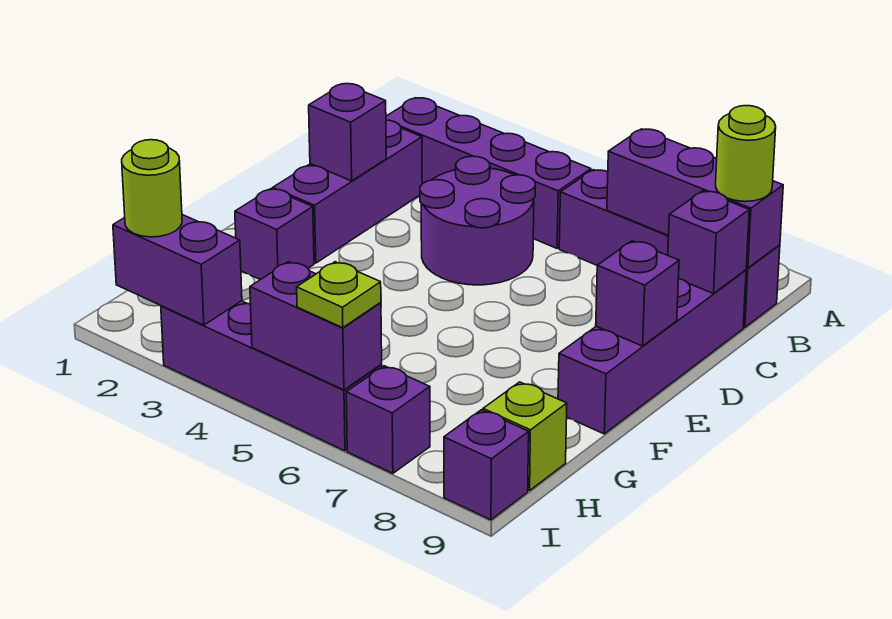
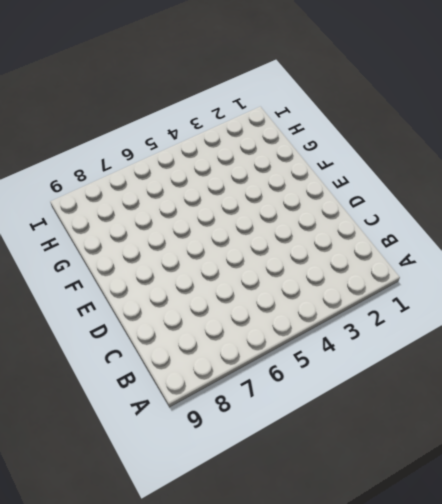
none -> purple 1x4 brick [386,98,591,248]
none -> purple 1x4 brick [559,170,780,328]
none -> purple 1x3 brick [273,120,422,263]

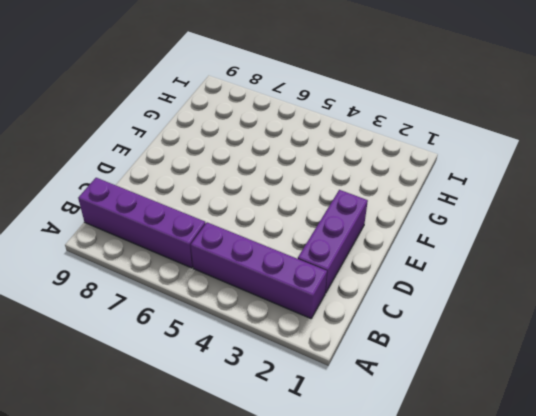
none -> purple 2x2 round brick [420,156,535,285]
none -> purple 1x4 brick [558,270,746,434]
none -> purple 1x1 brick [235,189,314,280]

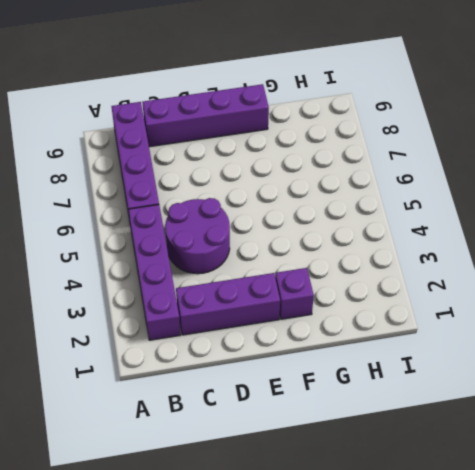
none -> lime 1x1 brick [483,382,567,491]
none -> purple 1x4 brick [161,301,382,451]
none -> purple 1x1 brick [346,366,430,473]

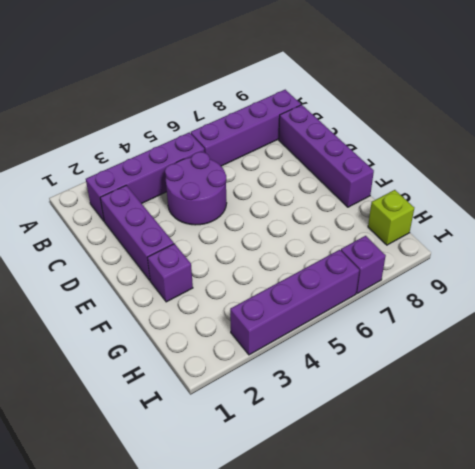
none -> purple 1x1 brick [444,410,529,520]
none -> purple 1x3 brick [607,129,783,268]
none -> purple 1x1 brick [668,191,749,294]

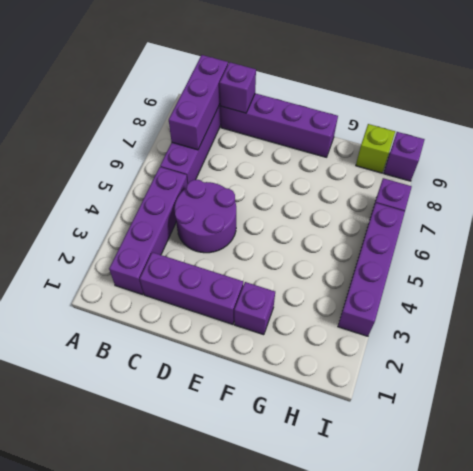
none -> purple 1x1 brick [309,84,386,181]
none -> purple 1x1 brick [596,241,679,346]
none -> purple 1x2 brick [113,215,242,325]

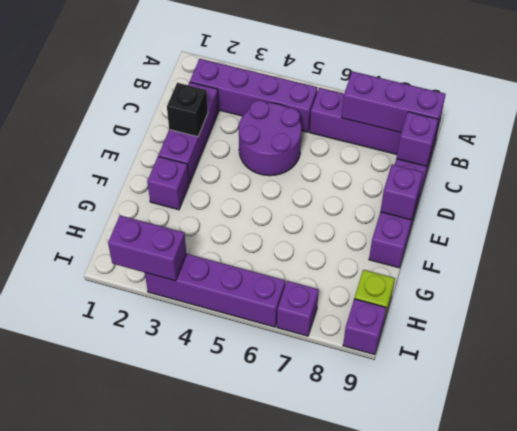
black 1x1 brick [167,83,208,137] -> purple 1x1 brick [309,84,386,181]
none -> purple 1x2 brick [250,262,382,390]
none -> lime 1x1 round brick [716,106,776,202]
none -> lime 1x1 round brick [122,140,182,237]

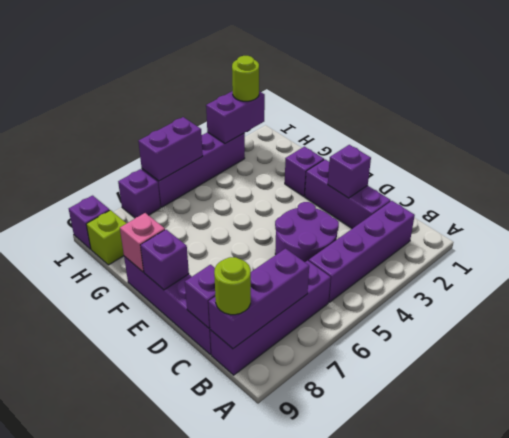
pink 1x1 brick [120,213,165,272] -> none
none -> lime 1x1 plate [297,262,381,328]

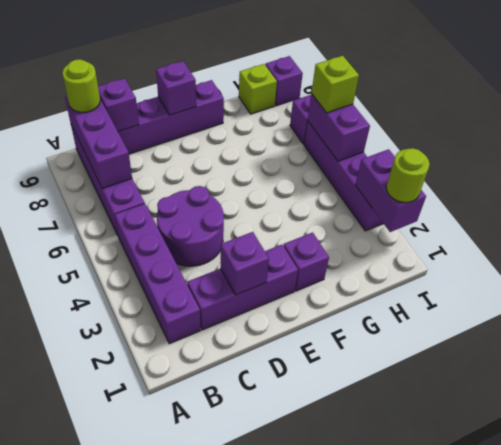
lime 1x1 brick [311,56,359,113] -> lime 1x1 plate [297,262,381,328]

